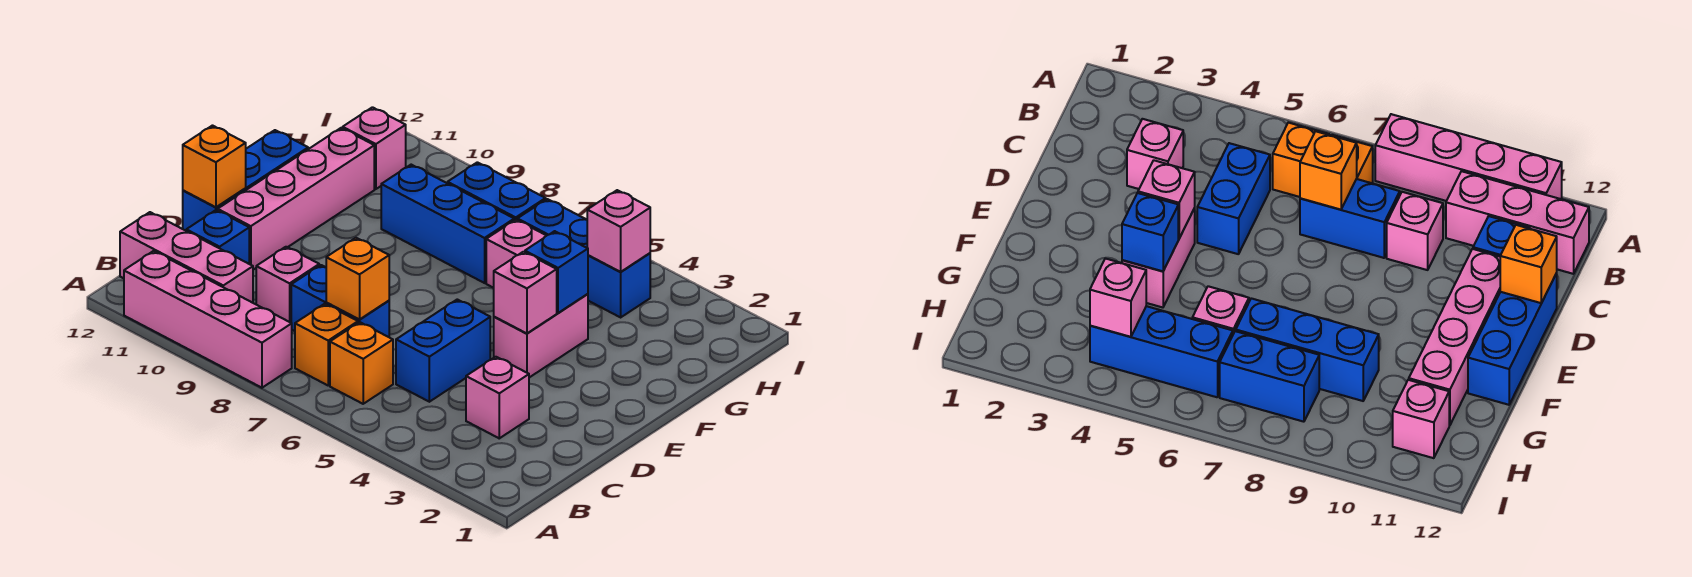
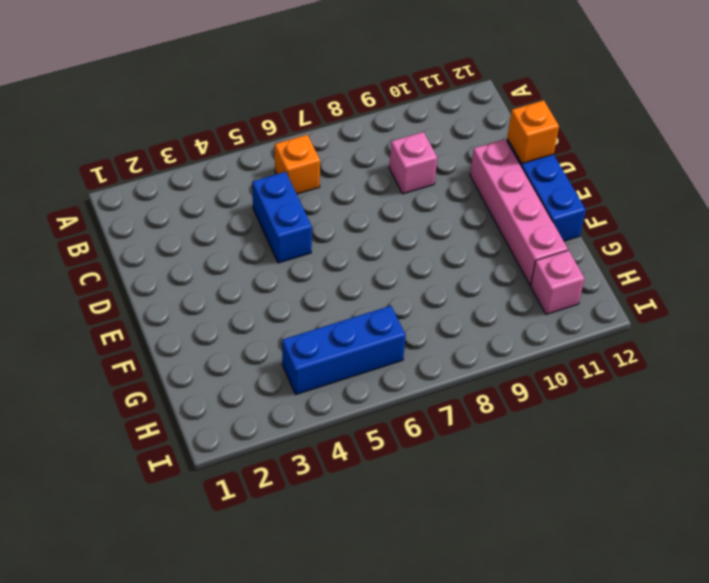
none -> pink 1x4 brick [124,251,292,388]
none -> orange 1x1 brick [295,304,358,385]
none -> pink 1x3 brick [120,212,253,303]

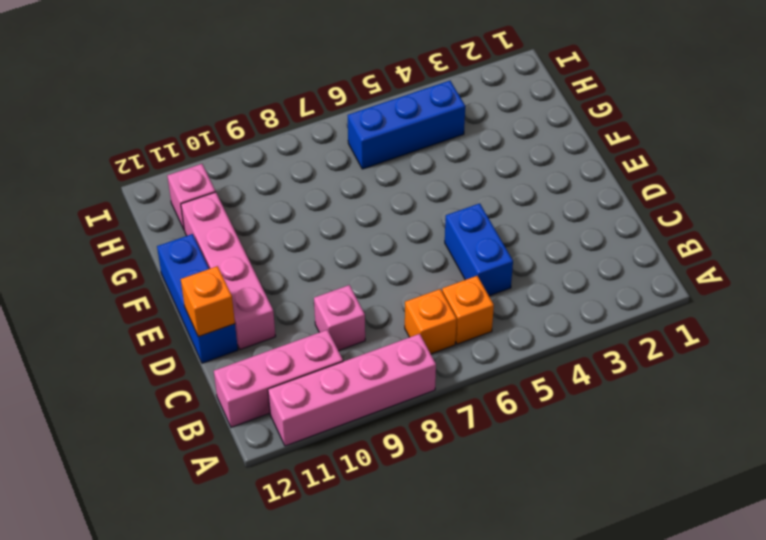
none -> pink 1x1 brick [466,357,529,438]
none -> blue 1x2 brick [291,265,389,337]
none -> blue 1x1 brick [186,210,249,264]

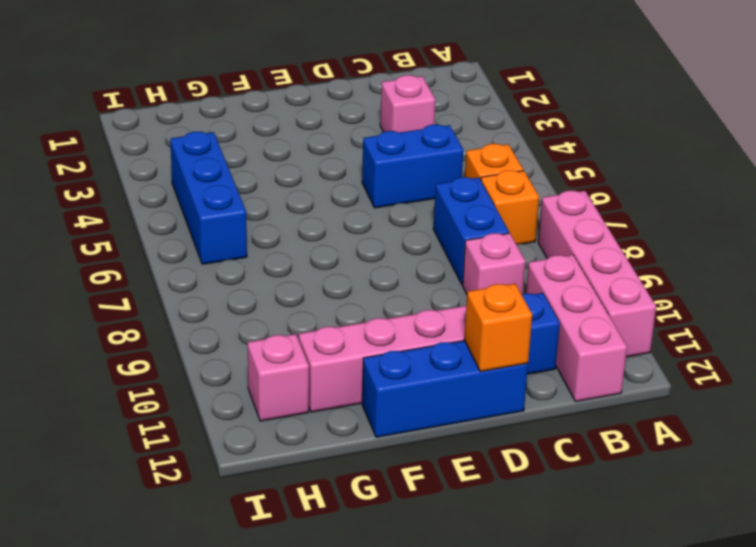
none -> pink 1x2 brick [494,294,588,378]
none -> pink 1x1 brick [486,220,546,288]
none -> blue 1x3 brick [381,165,514,283]

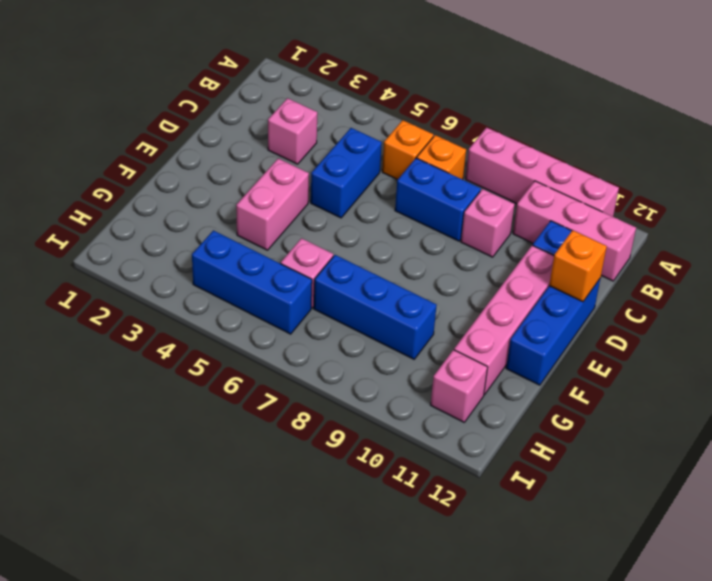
none -> blue 1x2 brick [448,162,546,220]
none -> orange 1x1 brick [326,238,389,320]
none -> pink 1x1 brick [494,252,557,333]

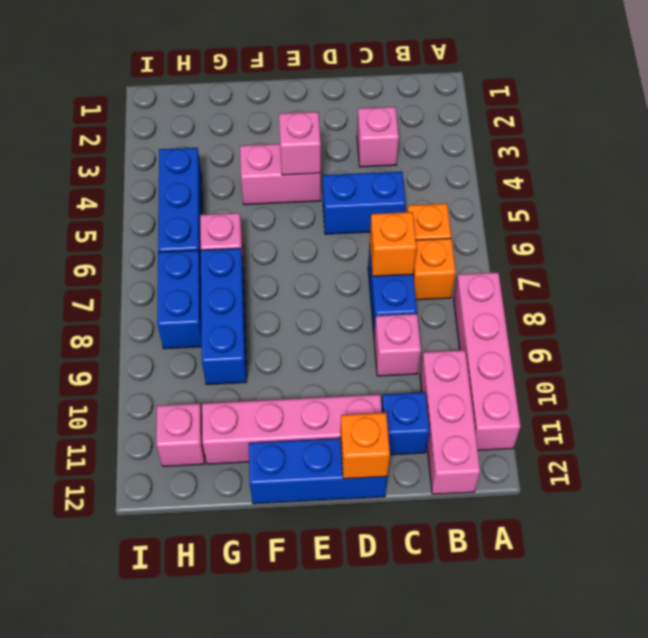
none -> blue 1x1 brick [525,231,588,313]
none -> pink 1x1 brick [587,190,650,272]

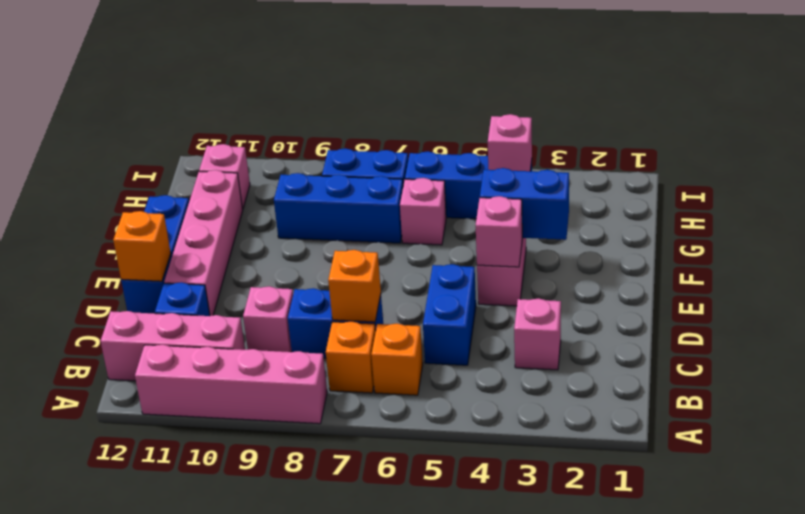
blue 1x2 brick [480,168,569,240] -> blue 1x1 brick [525,231,588,313]

